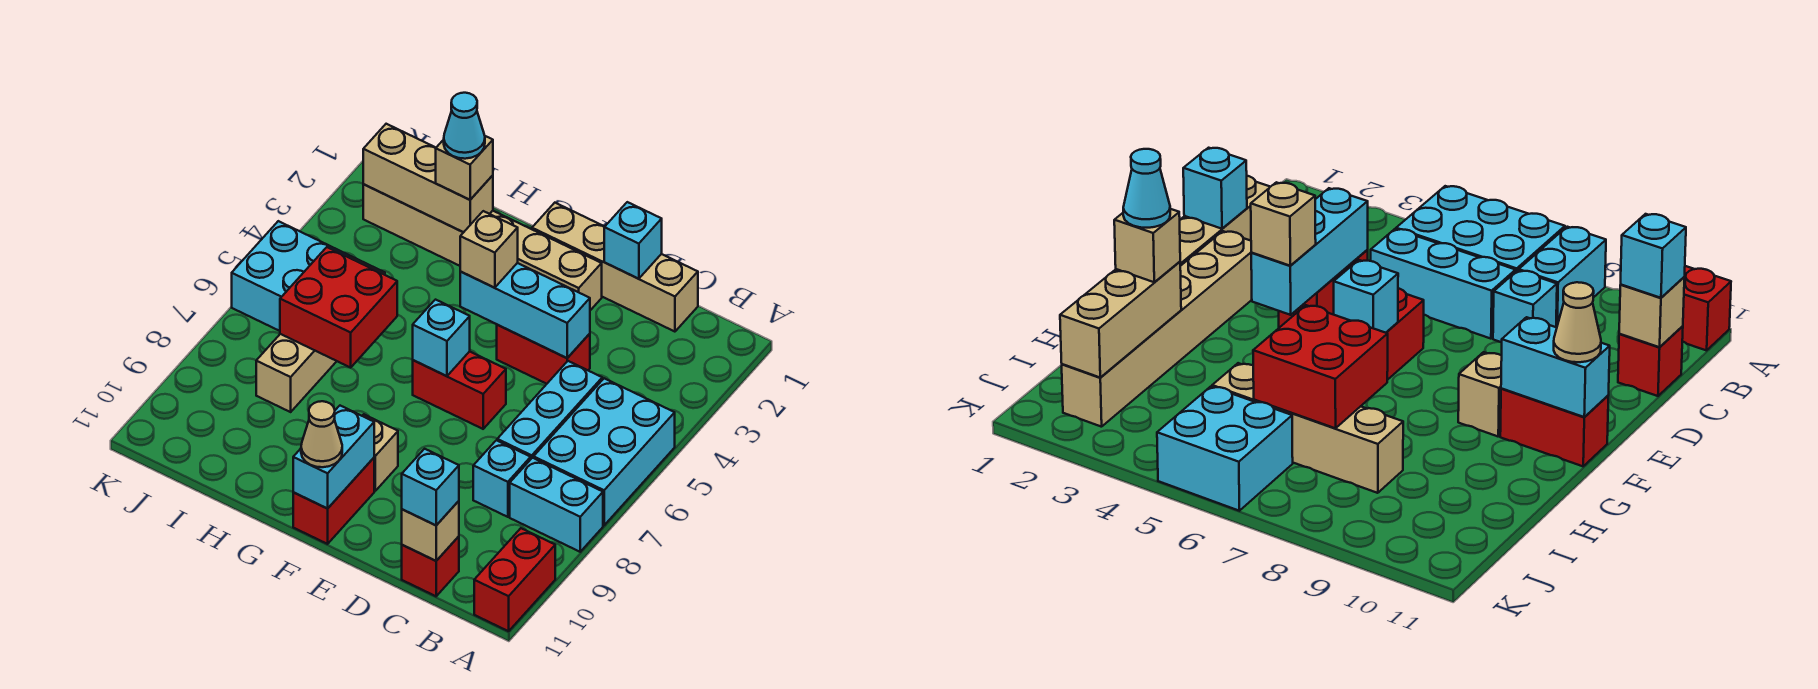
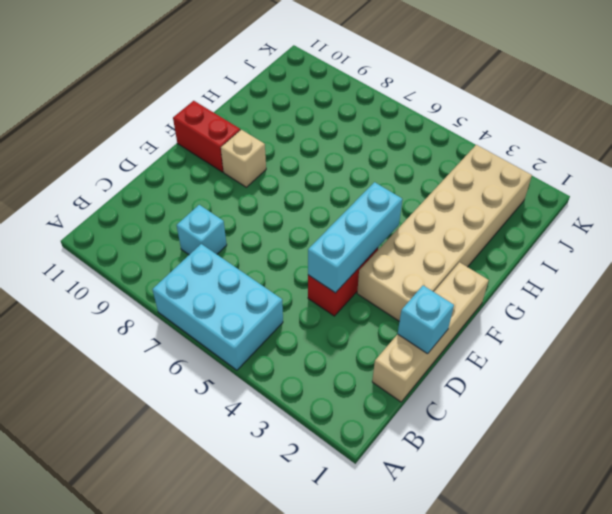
tan 2x6 brick [357,145,532,321] -> tan 1x6 brick [363,184,602,310]
none -> cyan 1x2 brick [510,458,603,552]
none -> red 1x2 brick [474,528,555,631]
none -> cyan 1x3 brick [497,361,602,459]

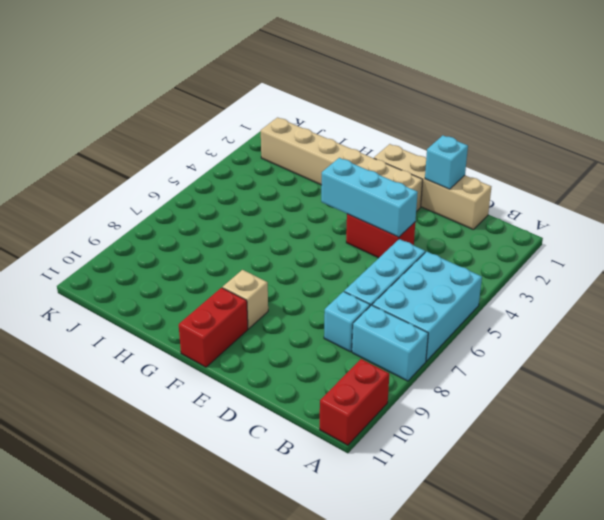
none -> red 1x1 brick [402,536,459,596]
none -> red 1x2 brick [413,351,506,429]
none -> tan 1x4 brick [256,256,385,412]

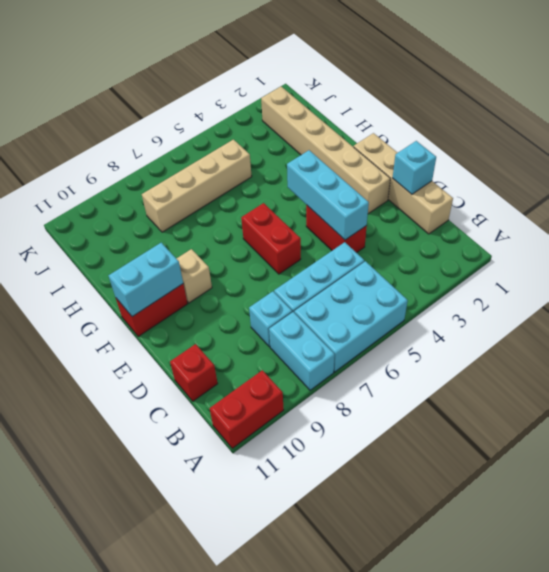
none -> cyan 2x2 brick [232,221,349,331]
none -> tan 1x1 brick [402,501,459,561]
none -> cyan 1x1 brick [413,300,470,376]

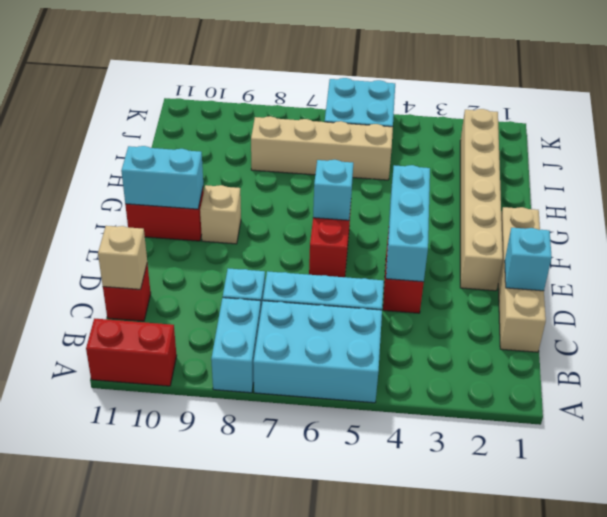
none -> tan 1x3 brick [363,124,493,232]
none -> red 2x2 brick [280,247,397,368]
none -> cyan 1x1 brick [402,449,459,525]

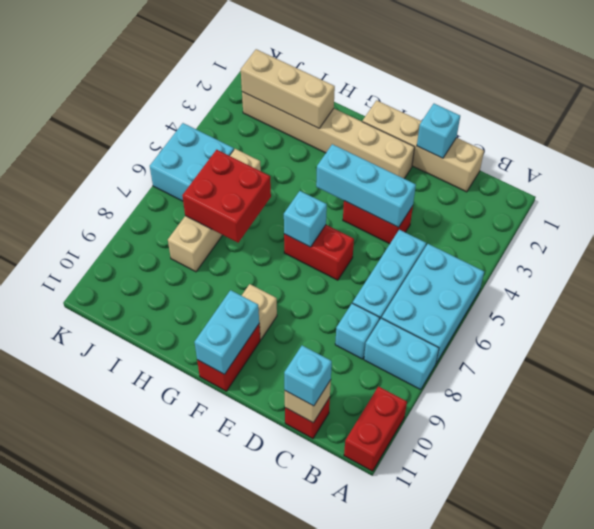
none -> tan 1x1 brick [460,211,518,288]
none -> tan 1x1 cone [301,401,342,467]
none -> tan 1x1 brick [436,136,493,200]

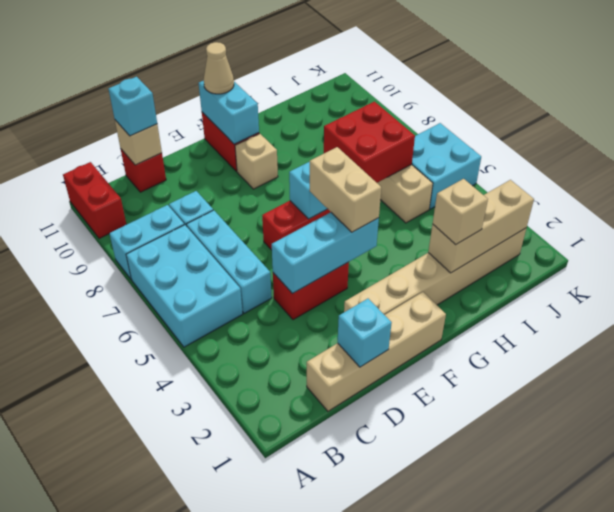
tan 1x2 brick [310,147,381,232] -> tan 1x1 brick [460,211,518,288]
none -> cyan 1x1 cone [444,93,485,159]

